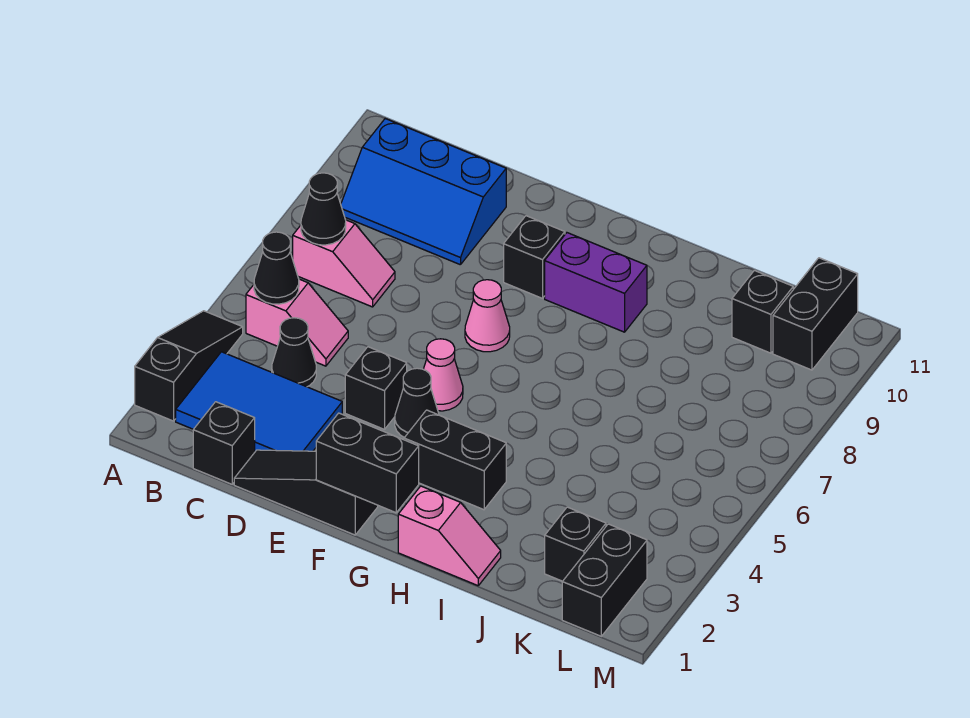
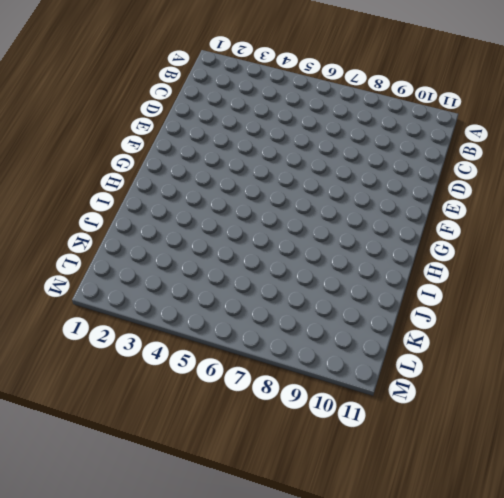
none -> black 1x3 slope [135,311,243,421]
none -> blue 2x3 tile [176,352,342,451]
none -> pink 1x2 slope [246,279,348,366]

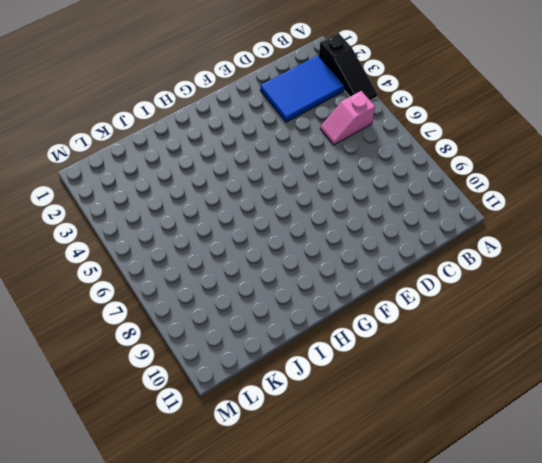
none -> pink 1x2 slope [293,220,395,307]
none -> blue 2x3 slope [341,119,506,265]
none -> black 1x1 brick [193,402,255,484]

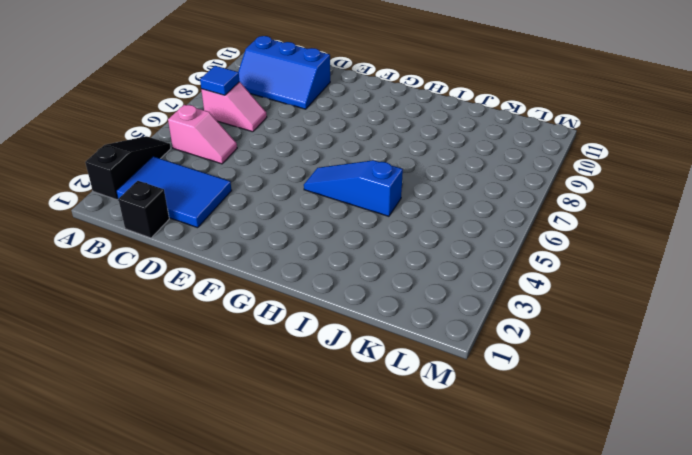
blue 1x1 tile [200,66,239,95] -> black 1x1 cone [301,173,346,245]
blue 1x3 slope [304,160,403,216] -> none
none -> black 1x1 cone [272,318,316,387]
none -> black 1x3 slope [234,450,378,535]
none -> black 1x1 brick [345,347,407,429]

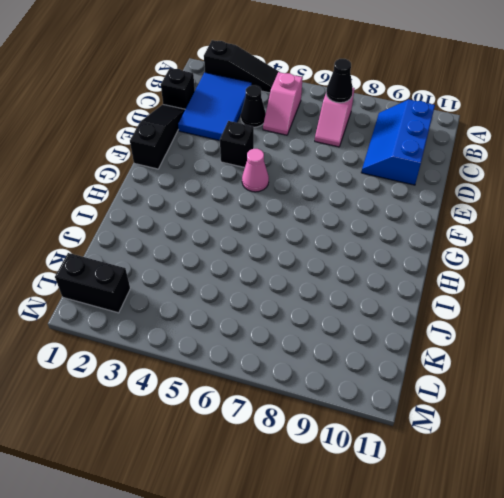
none -> black 1x1 cone [395,368,439,438]
none -> pink 1x1 cone [465,280,510,352]
none -> black 1x1 brick [504,216,565,298]

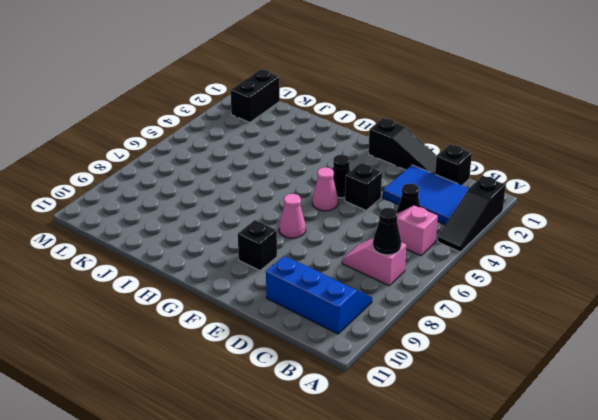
none -> black 1x2 brick [404,410,506,510]
none -> purple 1x2 brick [545,233,647,332]
none -> pink 1x2 slope [398,486,501,586]

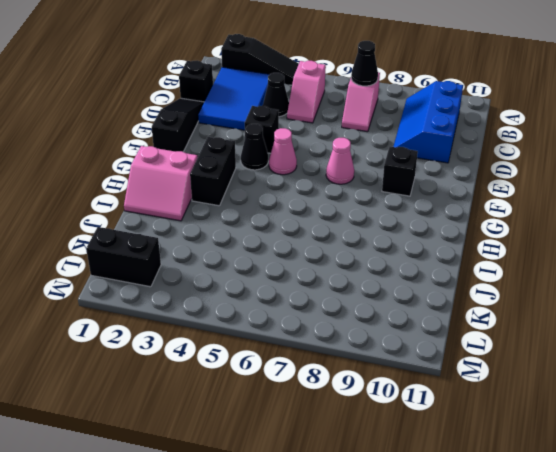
pink 2x2 slope [124,146,198,221] -> pink 1x2 slope [398,486,501,586]
none -> purple 1x2 brick [545,233,647,332]
none -> black 1x1 brick [545,507,606,581]
none -> black 1x1 brick [732,270,793,353]

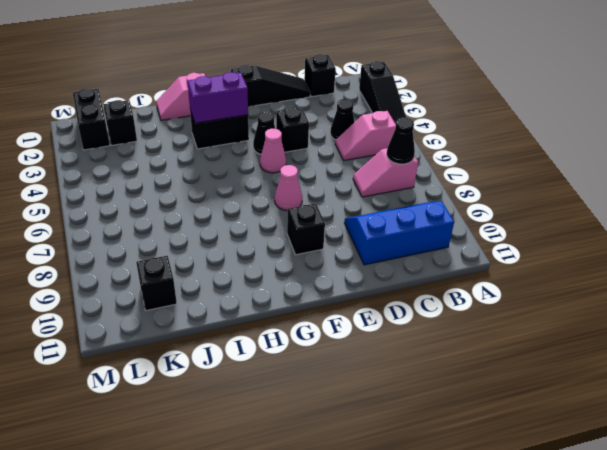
purple 1x2 brick [188,72,248,123] -> purple 1x2 brick moved to [545,233,647,332]
none -> blue 2x3 tile [176,352,342,451]
none -> black 1x2 brick [773,258,858,370]
none -> black 1x1 cone [254,232,299,304]

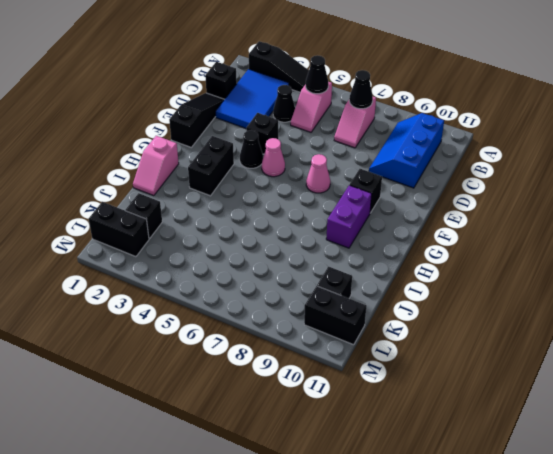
none -> black 1x2 brick [316,413,419,513]

